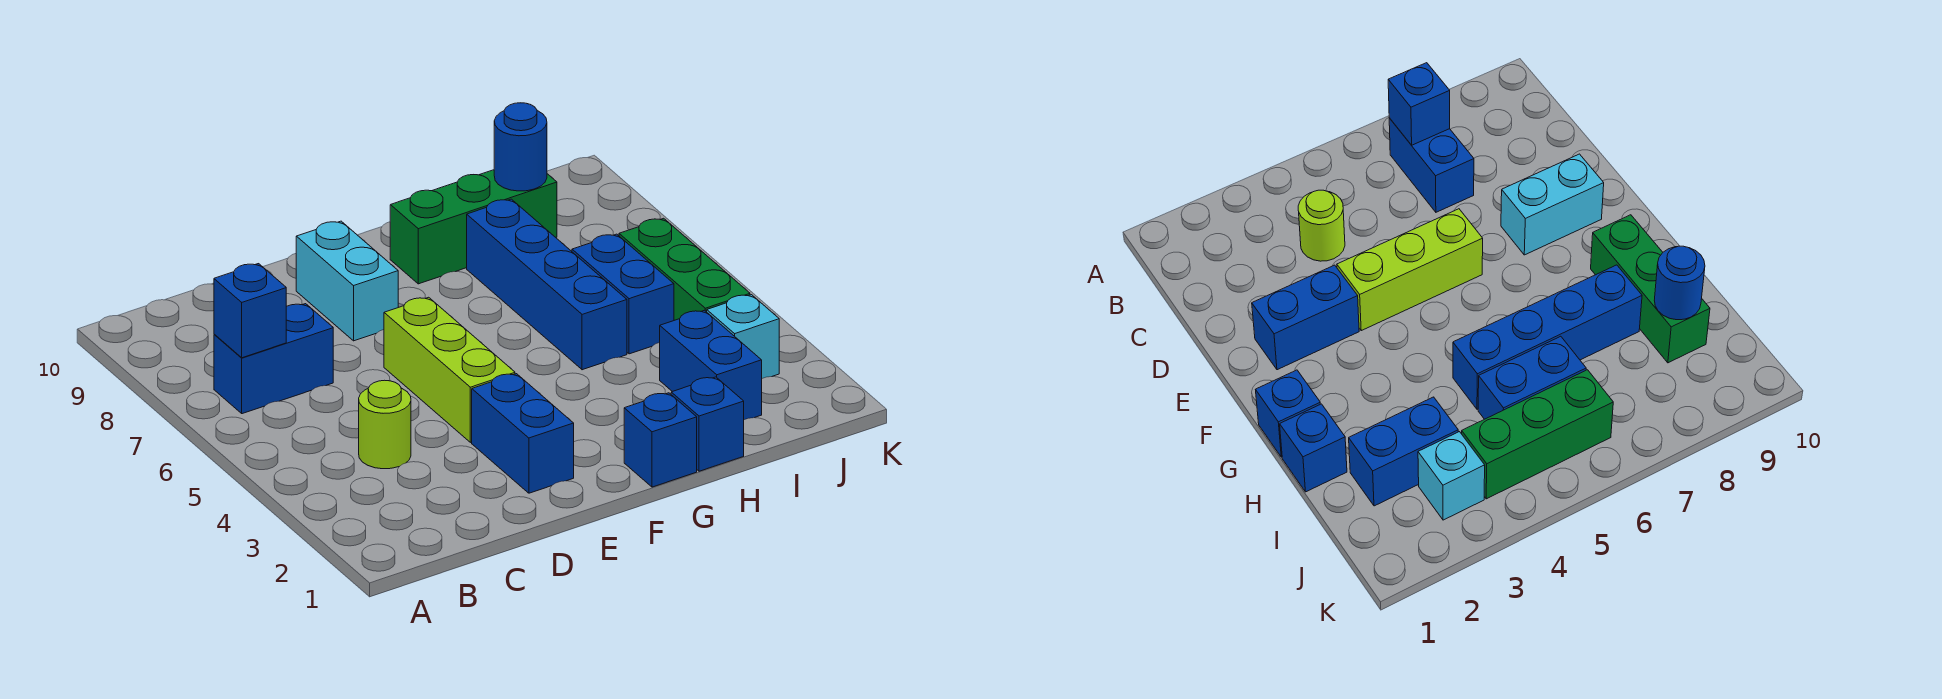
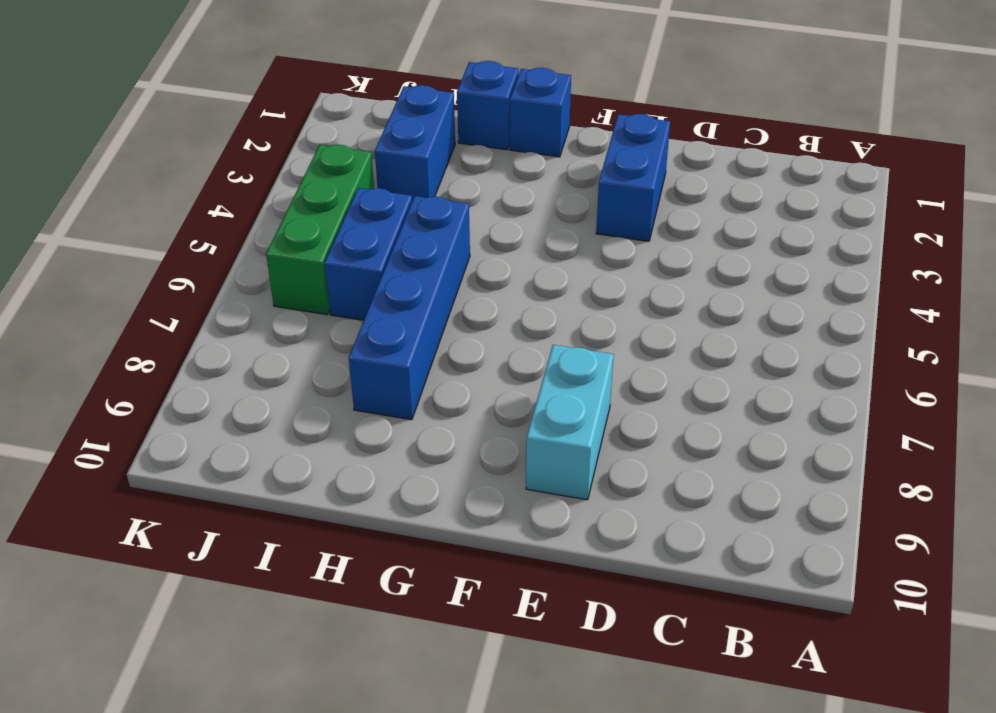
none -> blue 1x2 brick [214,304,333,414]
none -> lime 1x1 round brick [359,380,411,469]
none -> lime 1x3 brick [384,297,515,442]

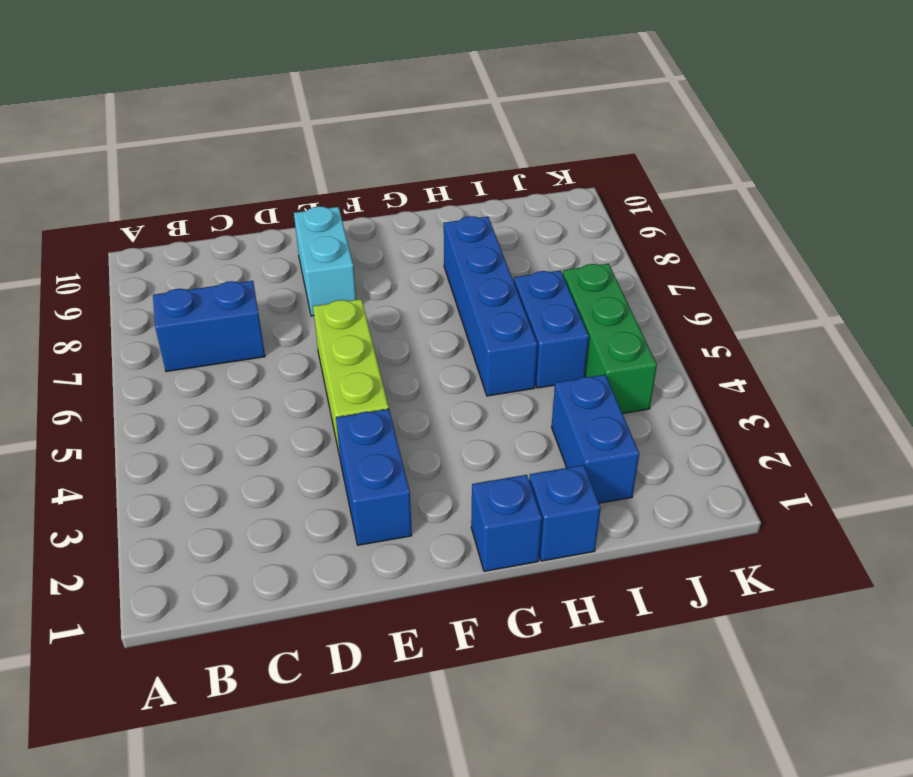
none -> lime 1x1 round brick [359,380,411,469]
none -> green 1x3 brick [390,170,557,284]
none -> cyan 1x1 brick [707,295,779,378]

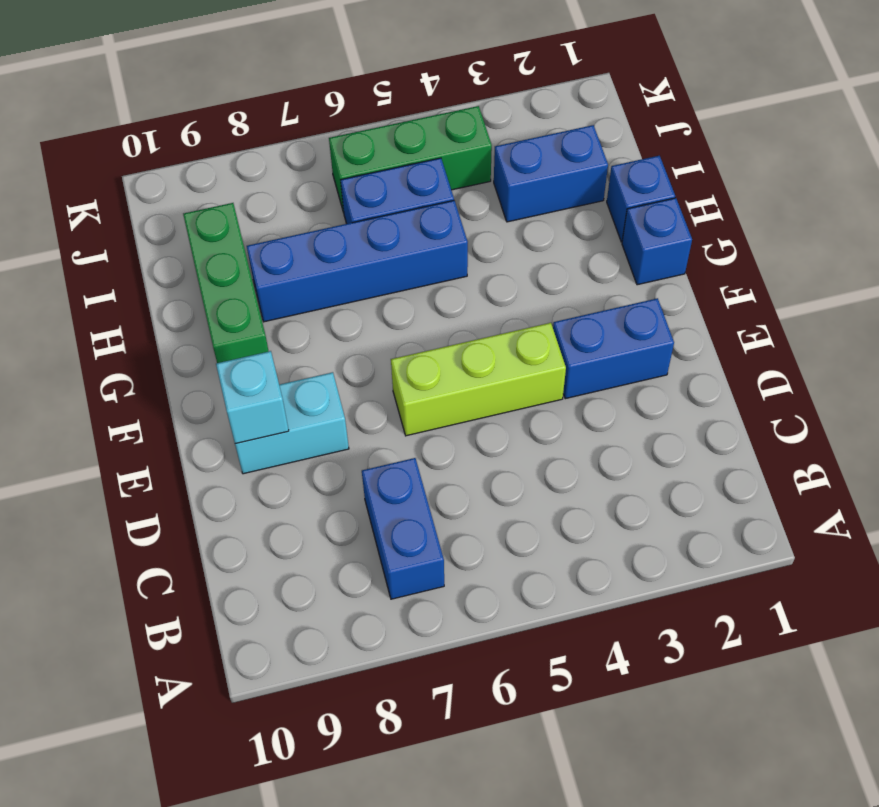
cyan 1x1 brick [216,351,289,444] -> cyan 1x1 brick moved to [707,295,779,378]
none -> lime 1x1 round brick [359,380,411,469]
none -> blue 1x1 brick [214,264,286,358]
none -> blue 1x1 round brick [494,103,547,191]

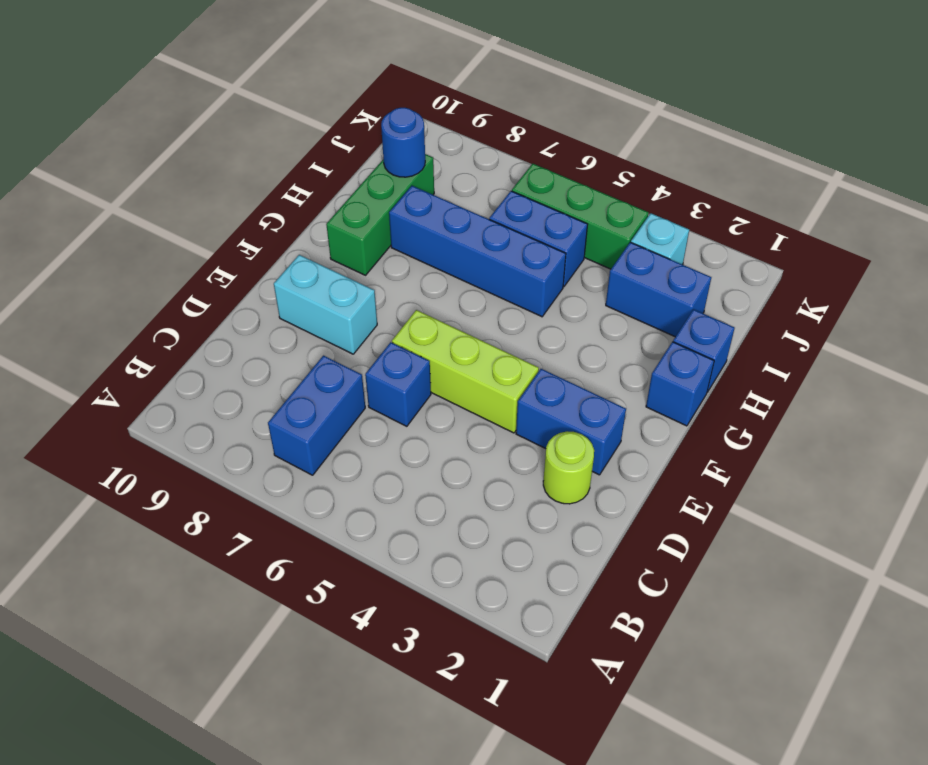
lime 1x1 round brick [543,431,594,504] -> lime 1x1 round brick moved to [359,380,411,469]
blue 1x1 brick [365,342,431,426] -> blue 1x1 brick moved to [214,264,286,358]

